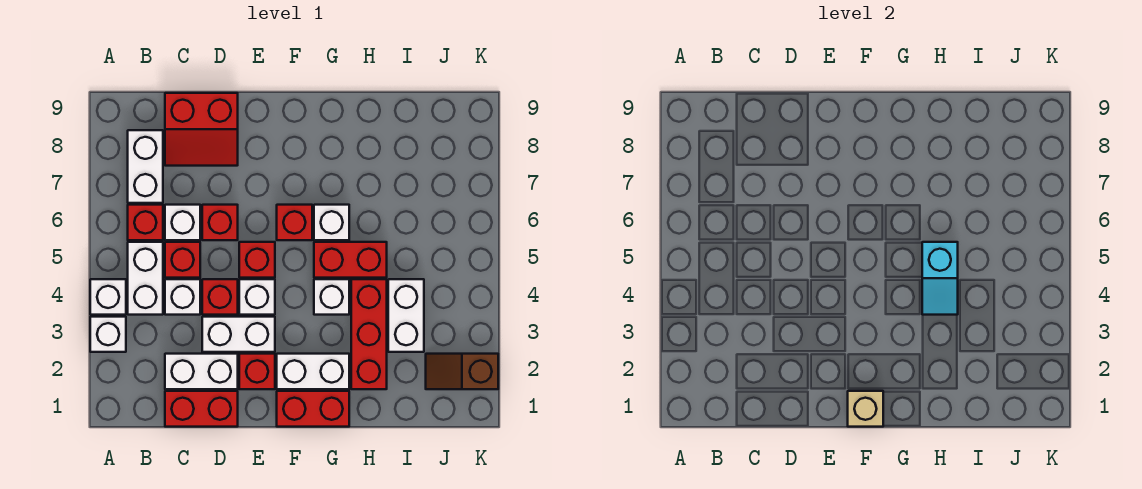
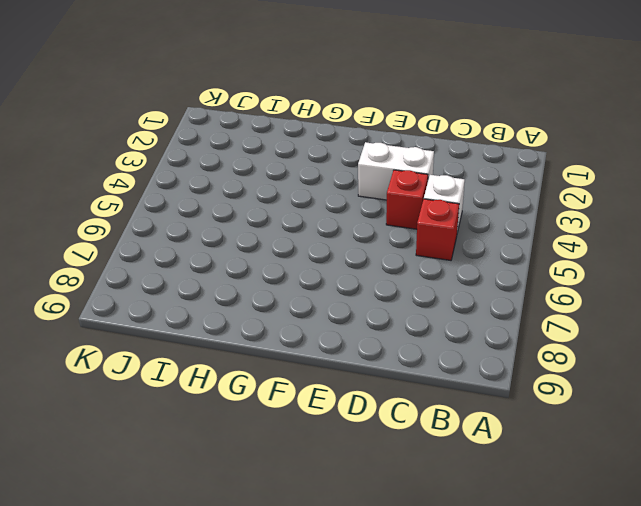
none -> white 1x1 brick [90,317,126,352]
none -> white 1x1 brick [90,279,126,315]
none -> white 1x2 brick [128,242,163,315]

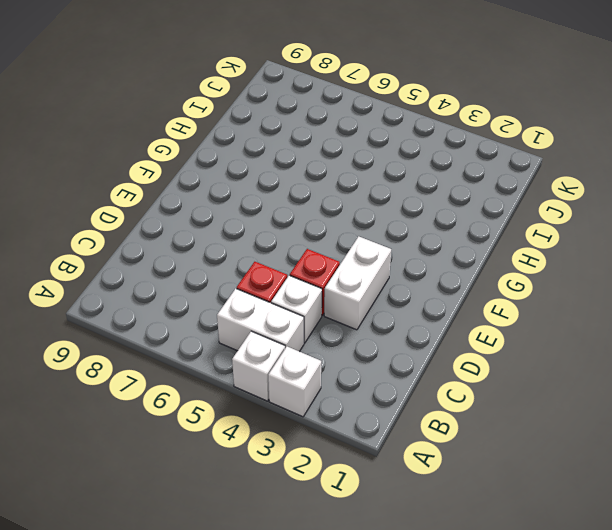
none -> red 1x1 brick [128,205,163,240]
none -> white 1x2 brick [128,130,163,203]
none -> red 1x2 brick [165,391,238,427]

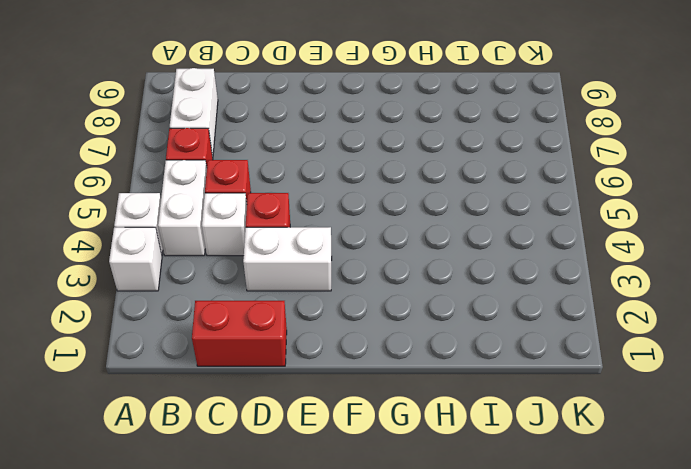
none -> white 1x2 brick [165,354,238,389]
none -> white 1x1 brick [165,205,200,240]
none -> red 2x2 slope [165,93,238,166]

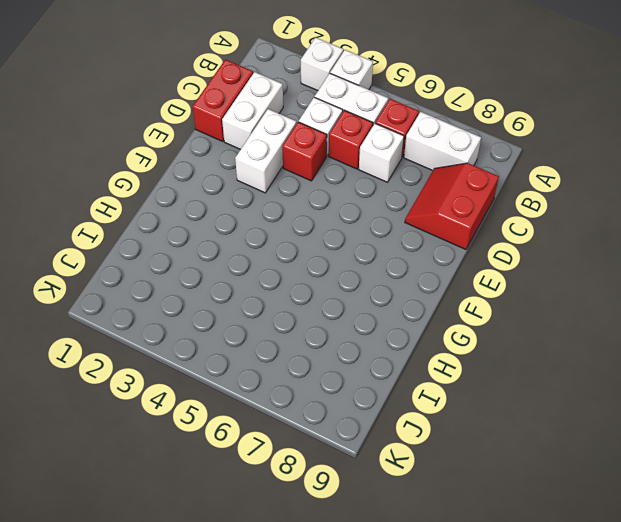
none -> red 1x1 brick [202,205,238,240]
none -> red 1x1 brick [239,354,275,389]
none -> white 1x1 brick [239,279,275,315]

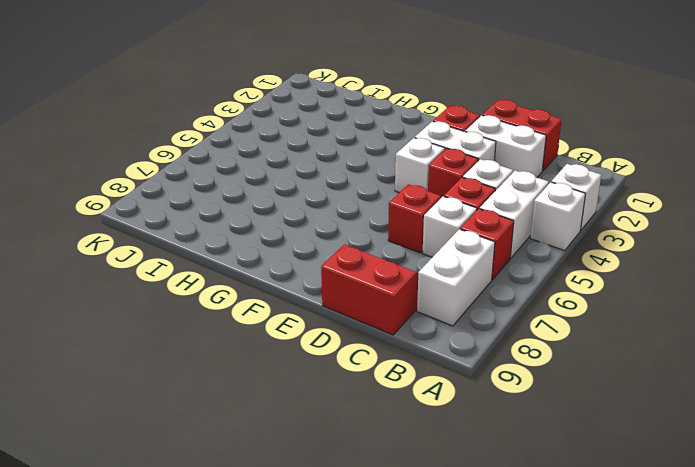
none -> red 1x1 brick [239,242,275,278]
none -> red 1x2 brick [277,391,349,427]
none -> white 1x2 brick [277,354,349,389]

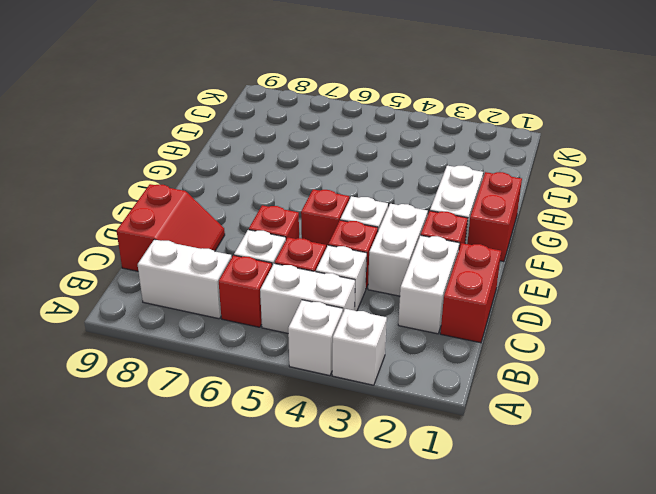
none -> red 1x1 brick [277,205,312,240]
none -> white 1x1 brick [314,279,349,315]
none -> red 1x2 brick [314,242,387,278]

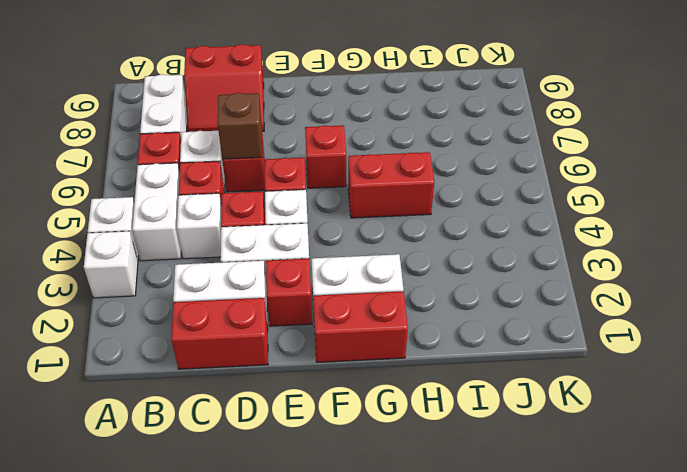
brown 1x1 brick [218,93,262,159] -> none
none -> white 1x1 brick [314,279,349,315]
none -> white 1x1 brick [314,205,349,240]
none -> red 1x3 brick [351,279,387,389]

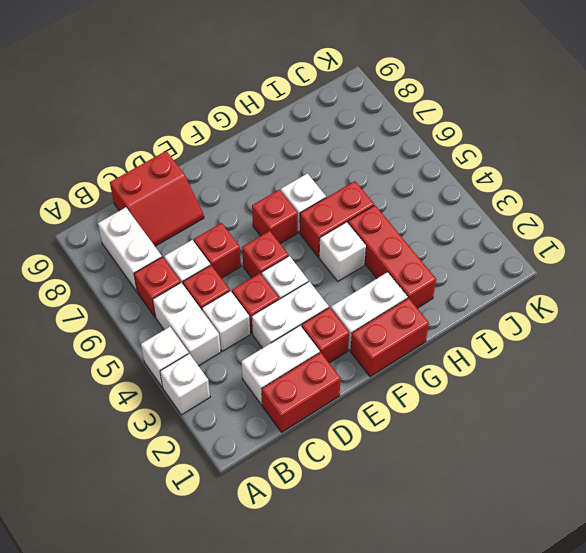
none -> white 1x2 brick [388,279,424,352]
none -> brown 1x2 slope [426,354,498,389]
none -> tan 1x1 brick [848,391,883,427]

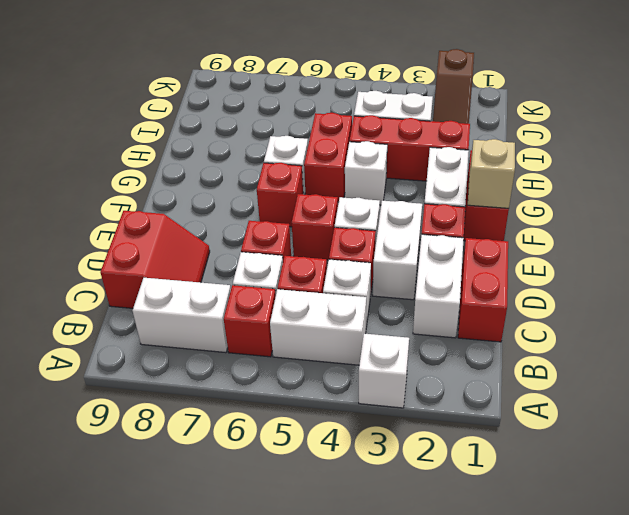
none -> white 1x1 brick [90,279,126,315]
none -> cyan 1x2 slope [922,242,958,315]

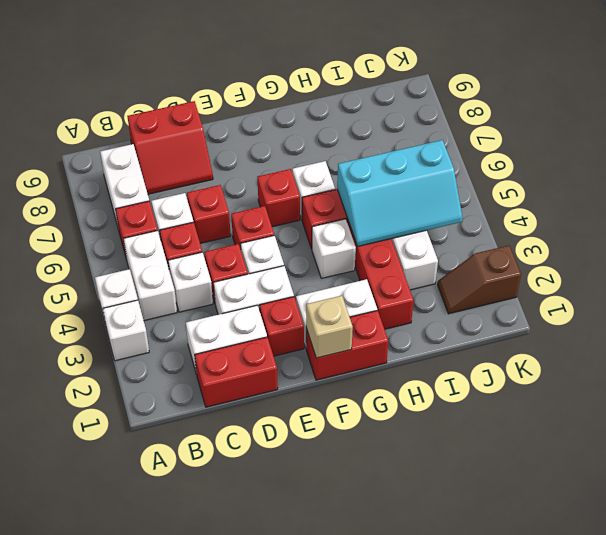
cyan 2x3 slope [337,140,462,247] -> cyan 1x2 slope [922,242,958,315]

